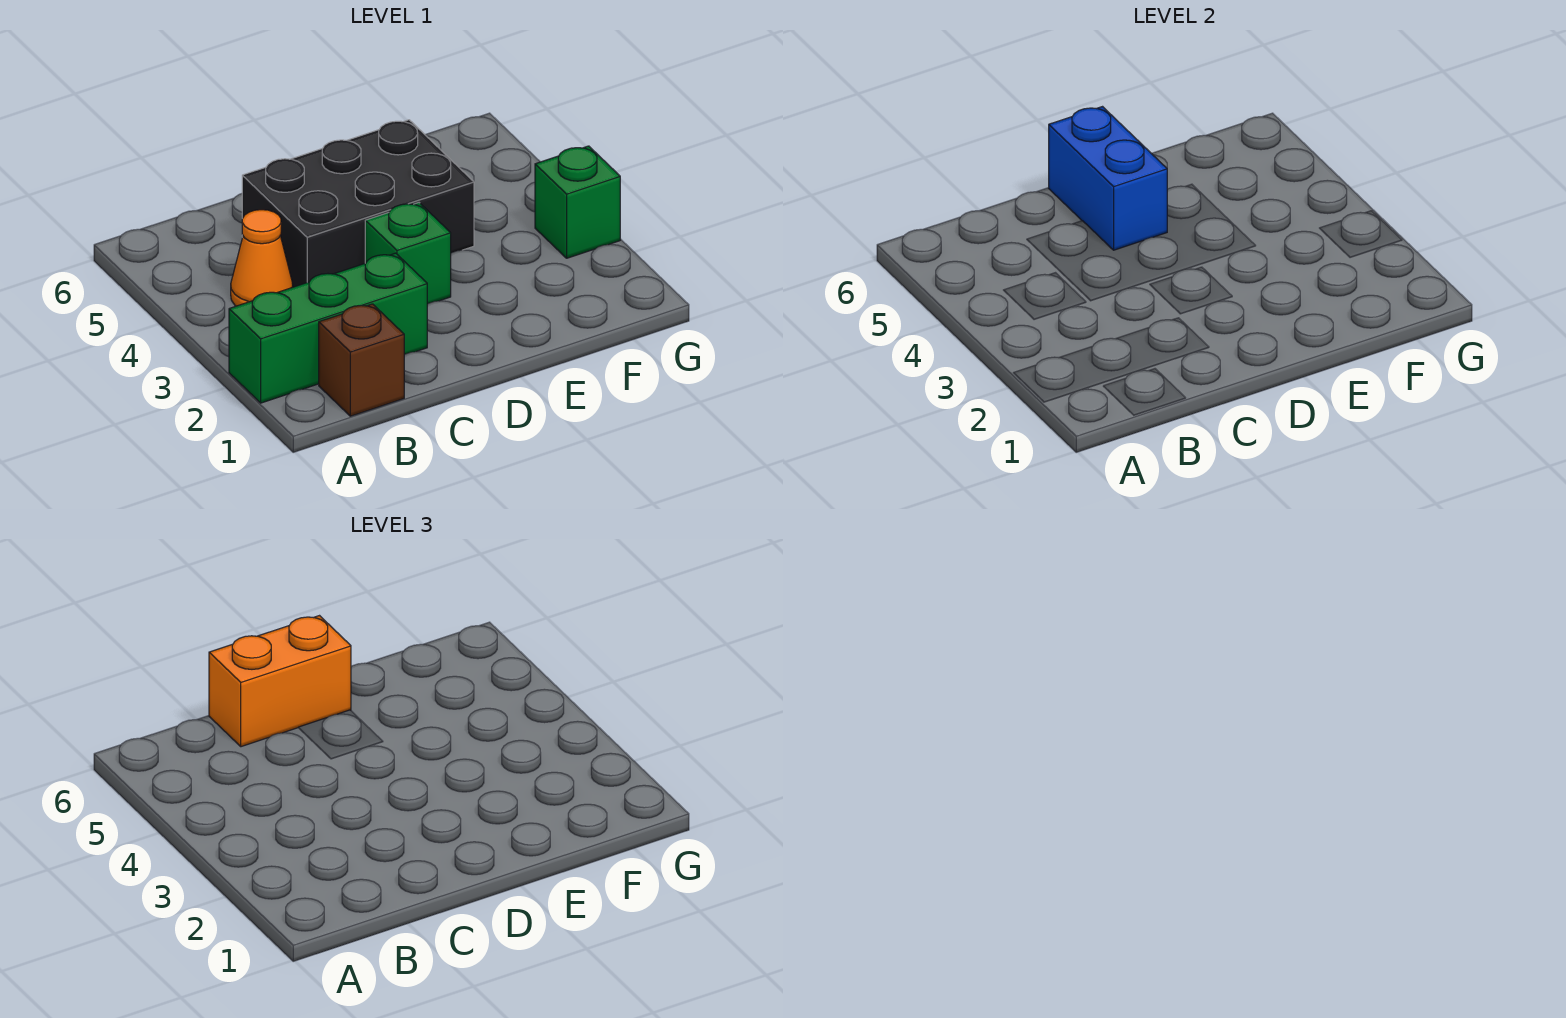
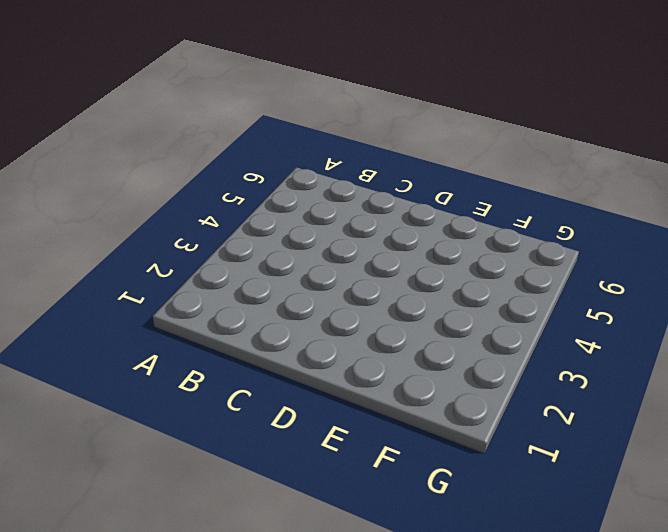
none -> green 1x3 brick [229,253,427,403]
none -> brown 1x1 brick [319,304,404,416]

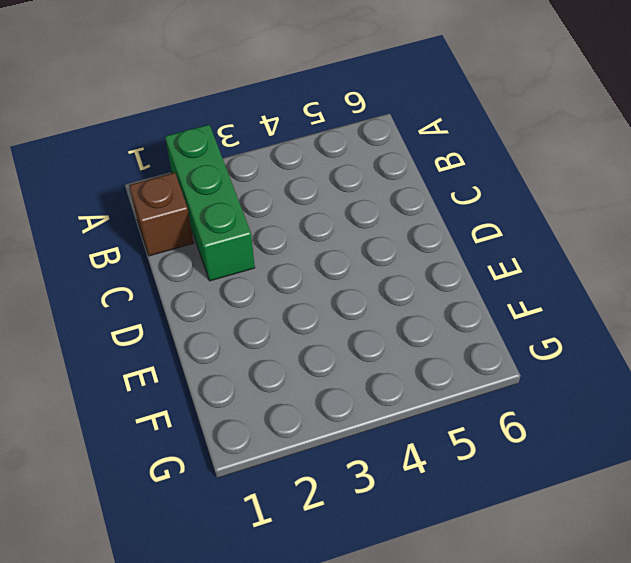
none -> orange 1x1 cone [231,210,293,306]
none -> black 2x3 brick [242,120,474,287]

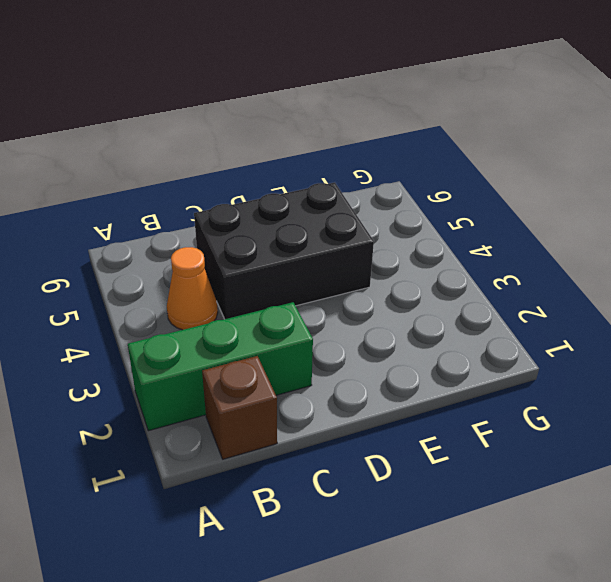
none -> green 1x1 brick [365,203,451,304]
none -> green 1x1 brick [535,146,620,258]

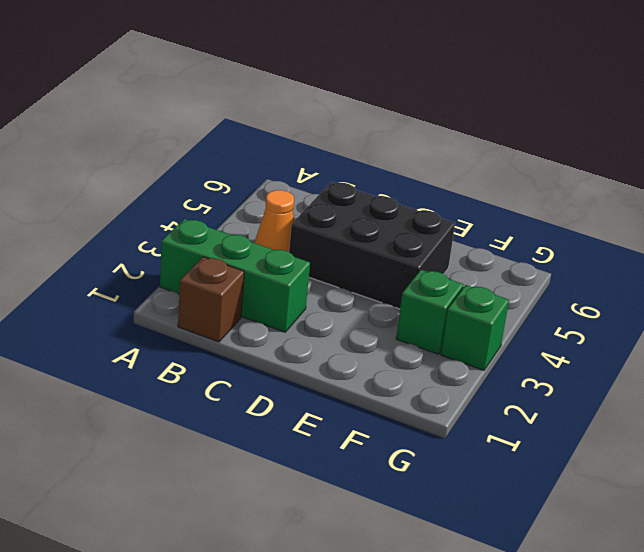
green 1x1 brick [396,270,463,354] -> green 1x1 brick moved to [365,203,451,304]
none -> blue 1x2 brick [1049,107,1167,250]
none -> orange 1x2 brick [209,616,351,747]

